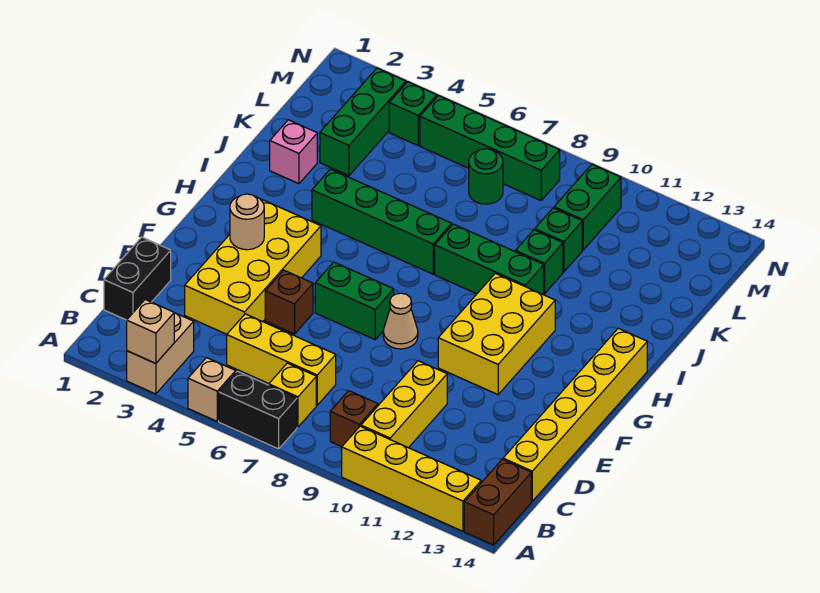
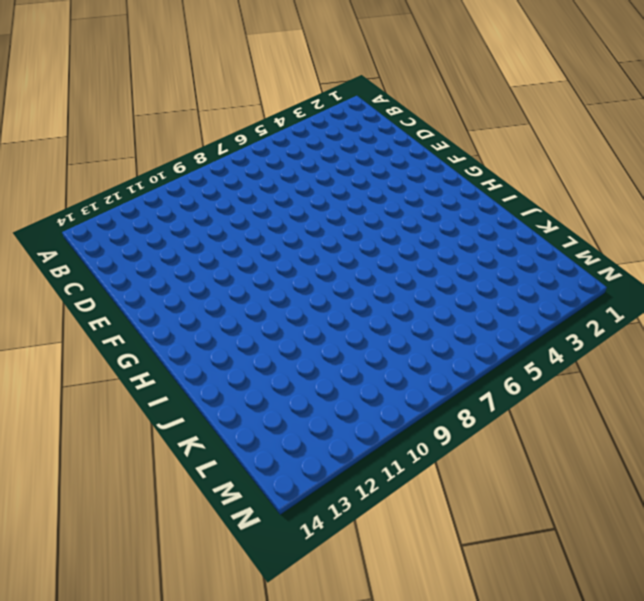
none -> tan 1x2 brick [127,313,194,394]
none -> tan 1x1 brick [188,357,236,421]
none -> black 1x2 brick [219,371,297,449]

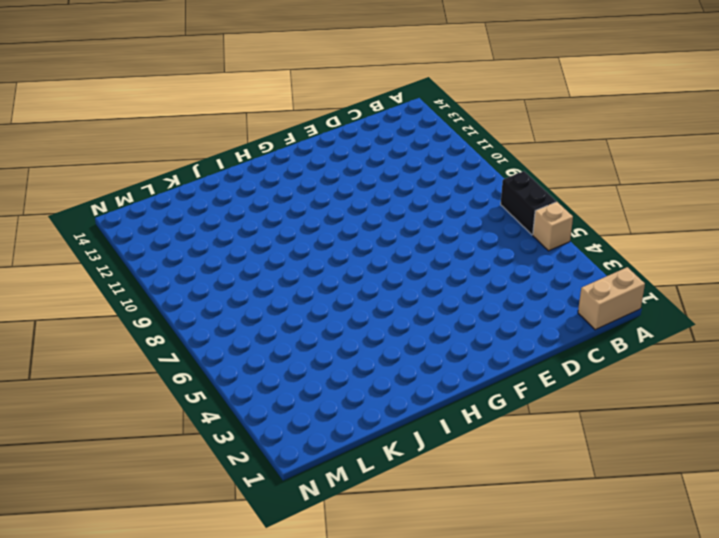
tan 1x2 brick [578,267,645,330] -> tan 1x2 brick moved to [127,313,194,394]
none -> yellow 1x4 brick [342,426,481,531]
none -> brown 1x2 brick [464,459,531,545]
none -> yellow 1x1 brick [269,363,316,427]

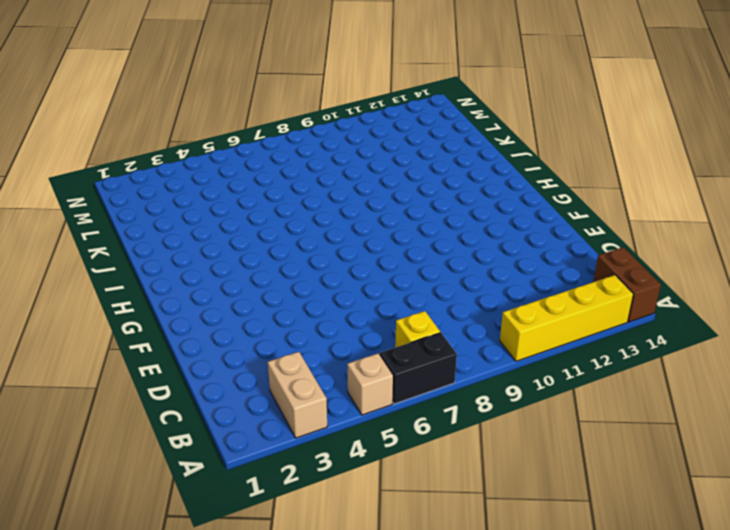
none -> brown 1x1 brick [330,391,378,447]
none -> yellow 1x3 brick [361,361,447,448]
none -> black 1x2 brick [104,237,171,320]

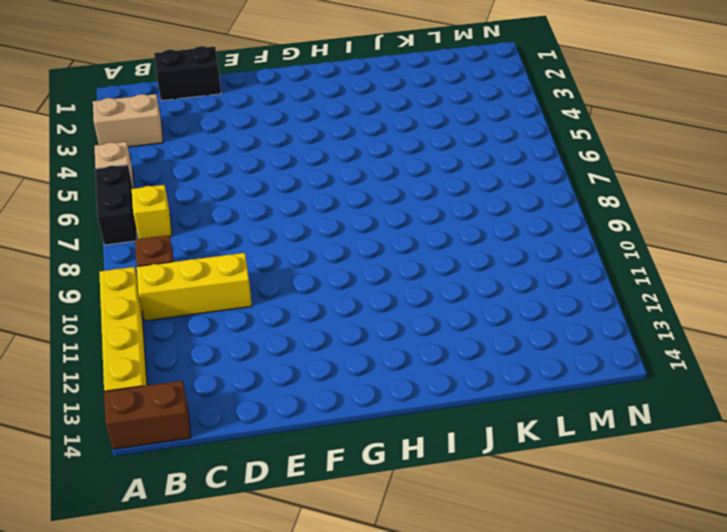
none -> yellow 1x3 brick [227,314,336,405]
none -> yellow 1x6 brick [503,328,647,501]
none -> yellow 2x4 brick [185,199,321,334]

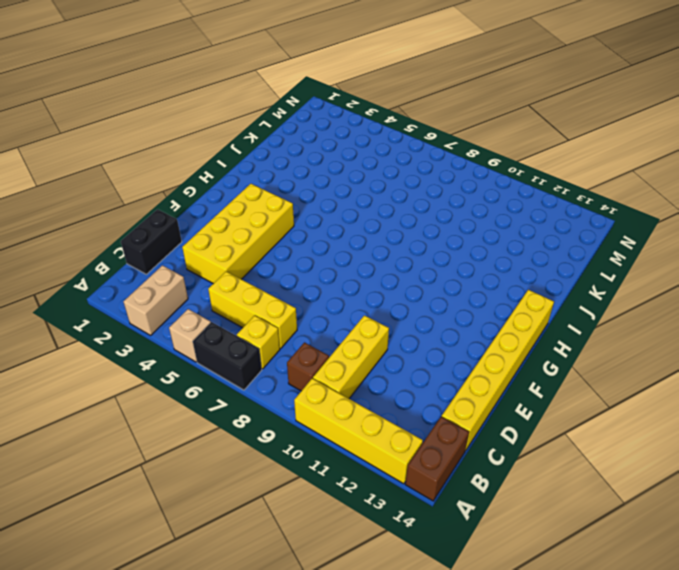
none -> brown 1x1 brick [265,270,313,334]
none -> green 1x2 brick [315,262,394,340]
none -> tan 1x1 cone [383,293,418,349]

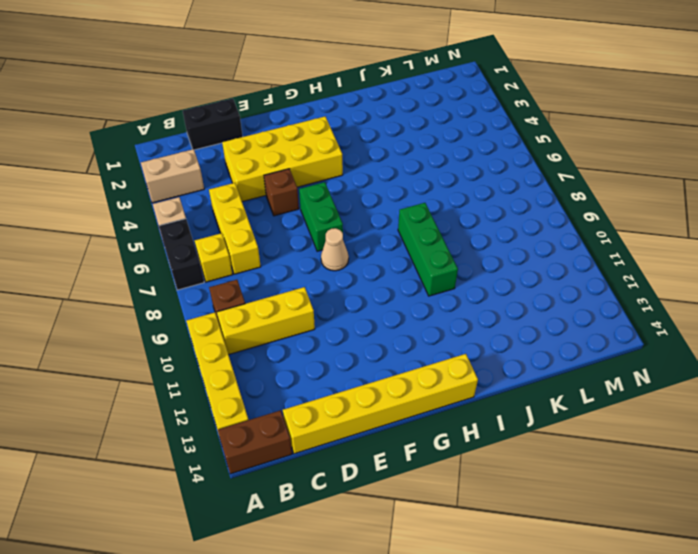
none -> yellow 2x3 brick [438,273,555,395]
none -> green 1x4 brick [312,169,452,274]
none -> pink 1x1 brick [270,120,317,184]

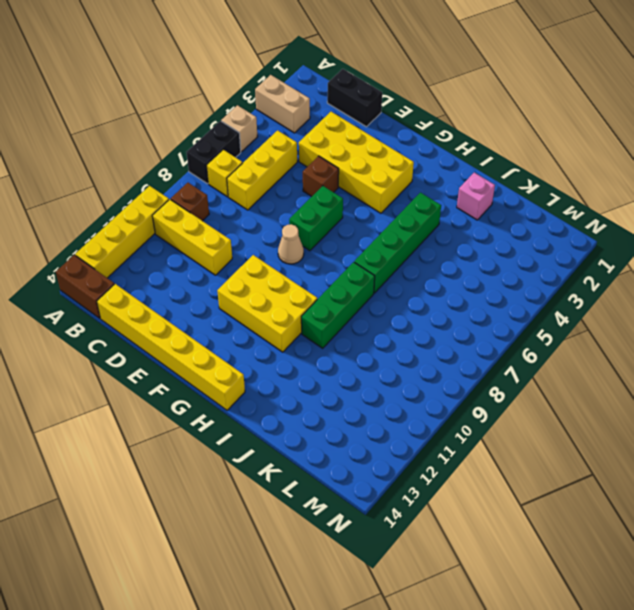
none -> green 1x1 brick [516,230,563,294]
none -> green 1x3 brick [320,68,406,176]
none -> green 1x1 brick [535,208,582,272]

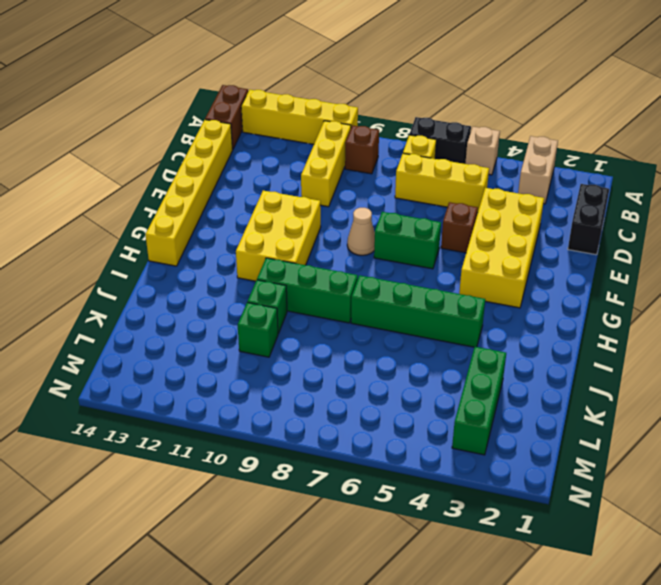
none -> pink 1x1 brick [270,120,317,184]
none -> green 1x1 round brick [469,149,503,204]
none -> green 1x2 brick [554,164,621,250]

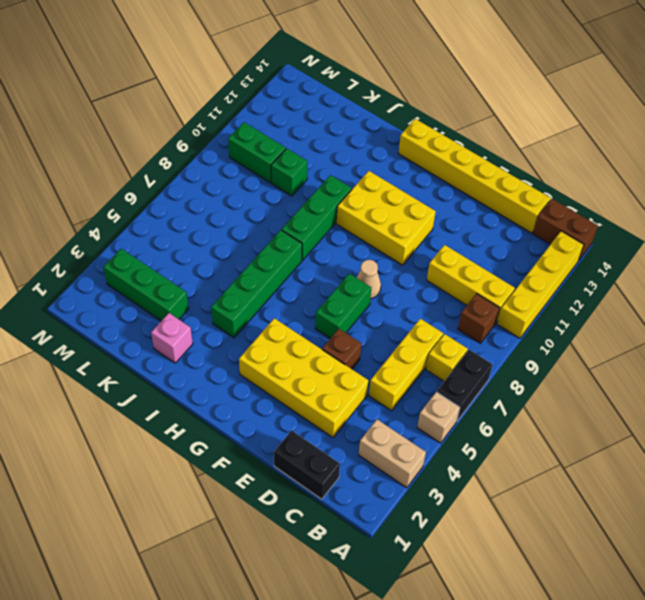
none -> green 1x1 brick [516,230,563,294]
none -> green 1x1 round brick [469,149,503,204]
none -> green 1x1 brick [389,82,437,145]

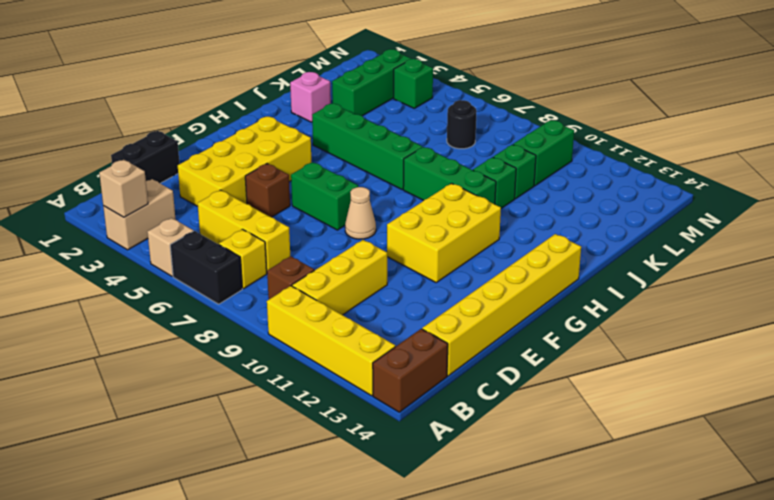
black 1x1 round brick [447,100,477,149] -> green 1x1 round brick [469,149,503,204]
none -> green 1x4 brick [420,96,560,200]
none -> tan 1x1 round brick [230,194,264,250]

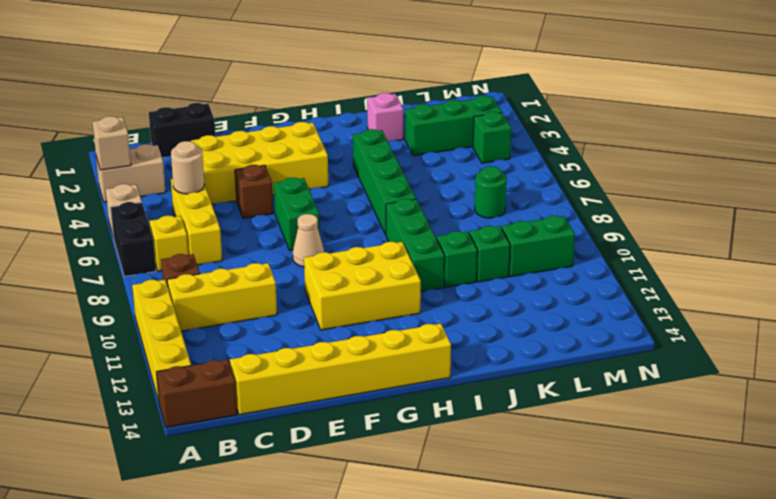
tan 1x1 round brick [171,141,204,194] -> tan 1x1 round brick moved to [230,194,264,250]
none -> green 1x4 brick [420,96,560,200]

